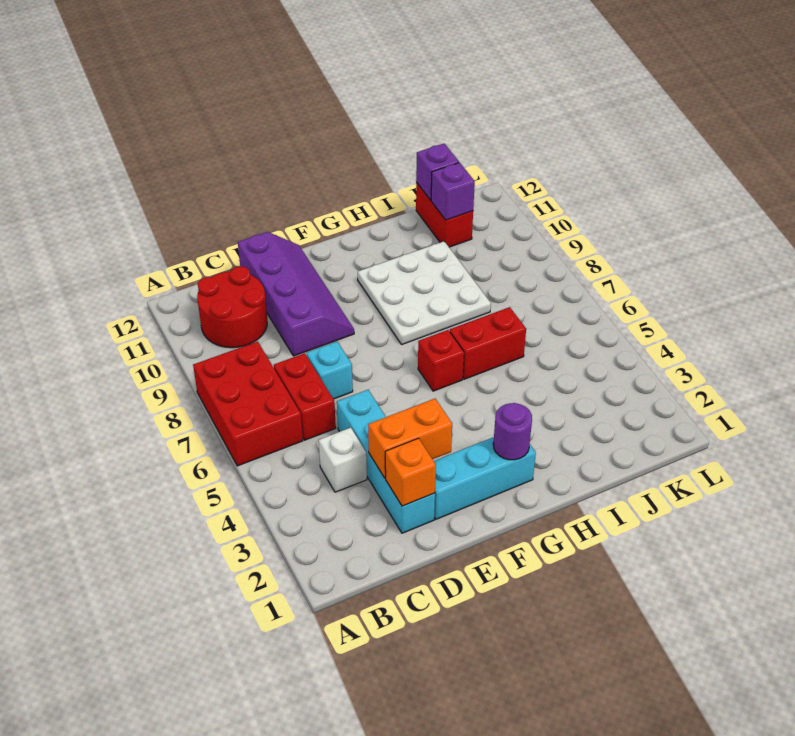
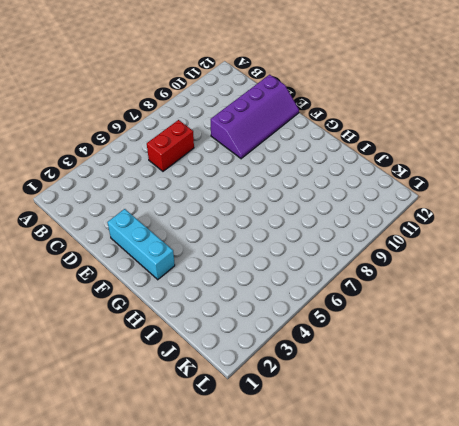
none -> red 2x3 brick [193,341,303,466]
none -> red 2x2 round brick [197,266,267,348]
none -> white 1x1 brick [319,428,367,492]

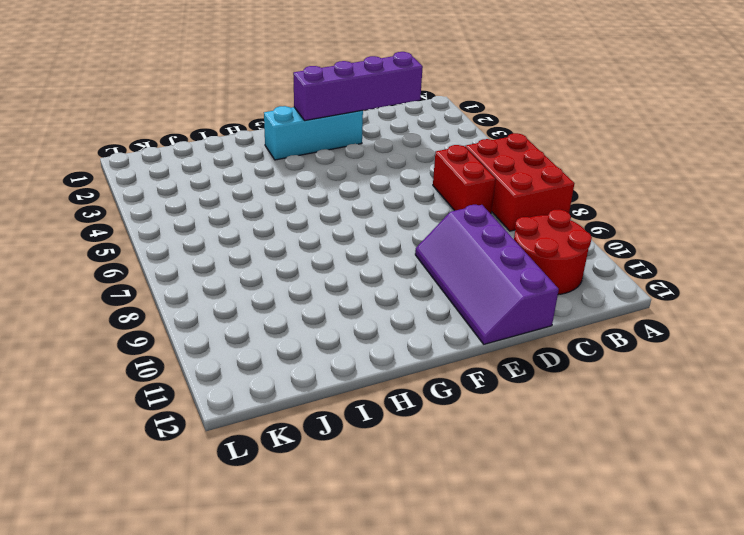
purple 1x4 brick [293,52,423,121] -> orange 1x1 brick [385,438,436,506]
none -> white 1x1 brick [319,428,367,492]
none -> cyan 1x4 brick [337,390,435,533]
none -> cyan 1x1 brick [306,342,353,399]

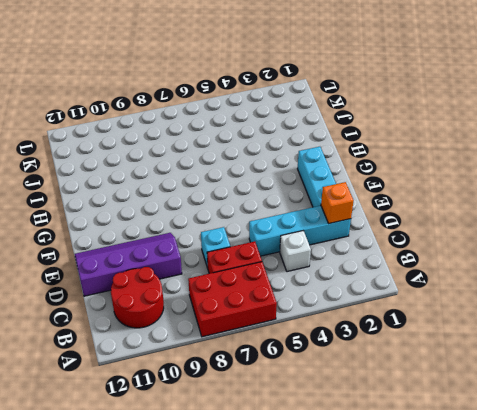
none -> red 1x1 brick [418,330,464,391]
none -> white 3x3 plate [358,241,491,344]
none -> red 1x2 brick [450,307,526,379]

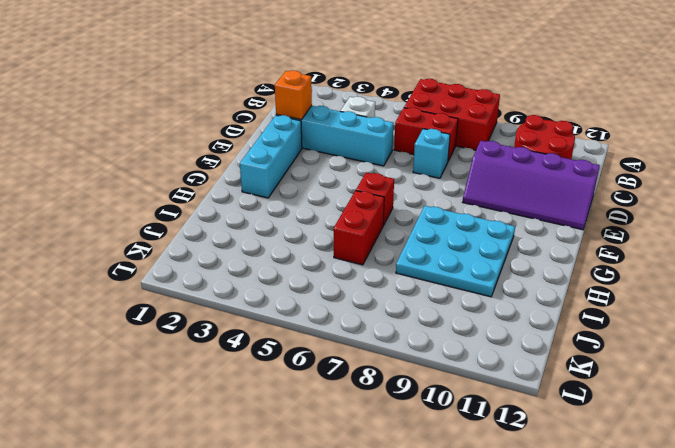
cyan 3x3 plate [396,206,515,297] -> white 3x3 plate [358,241,491,344]
none -> red 1x2 brick [416,182,473,247]
none -> orange 1x2 brick [368,399,452,478]
none -> purple 1x1 round brick [493,403,532,460]

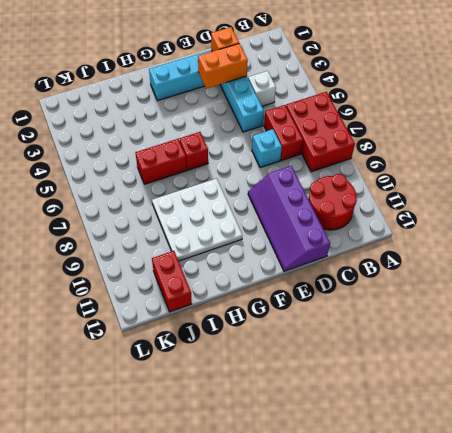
none -> purple 1x1 round brick [493,403,532,460]
none -> purple 1x1 brick [431,163,475,220]
none -> purple 1x1 brick [416,144,459,200]

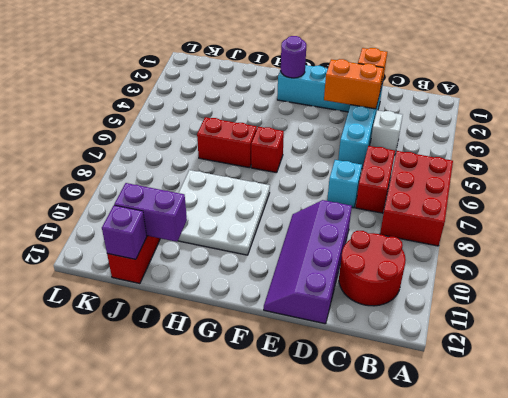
purple 1x2 brick [114,183,187,242] -> purple 1x1 brick [431,163,475,220]

